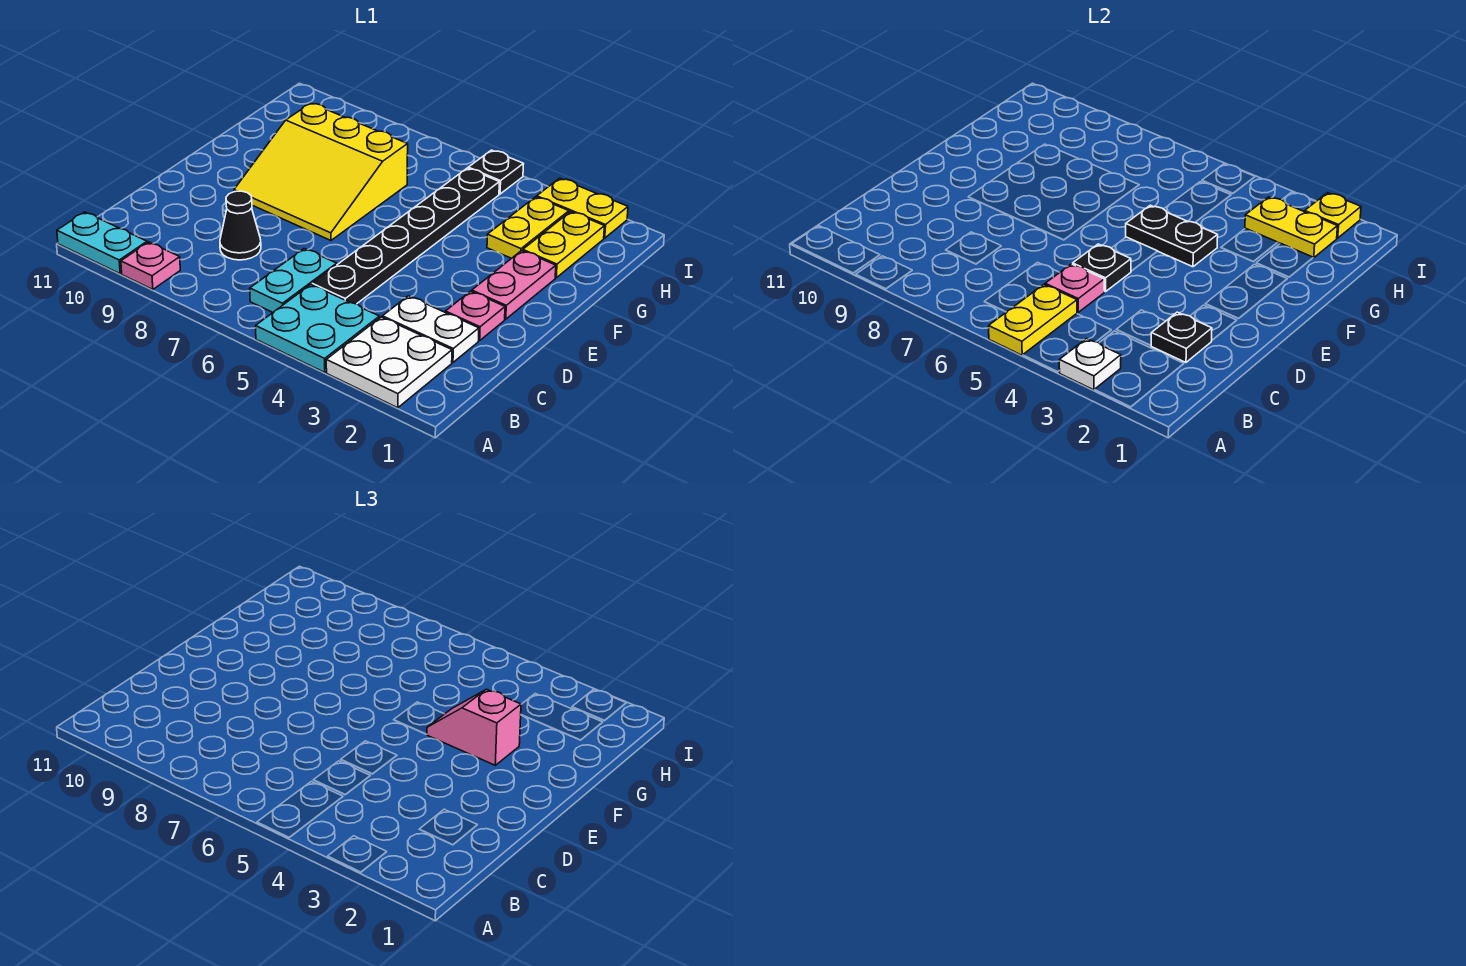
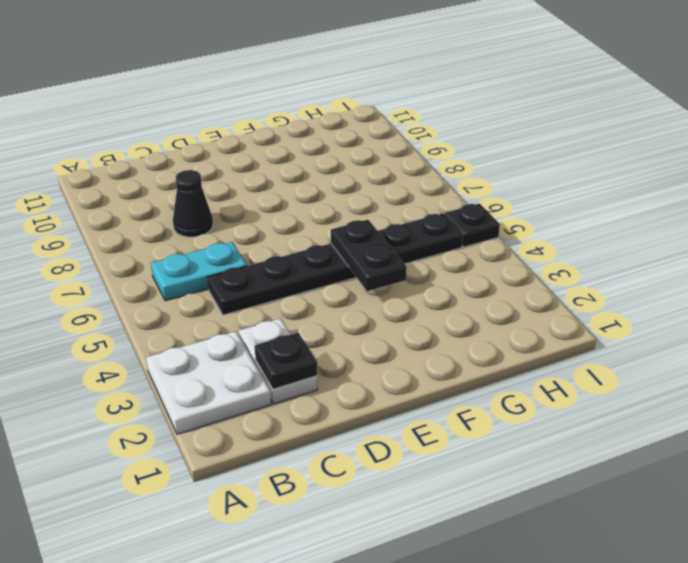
none -> cyan 2x2 plate [256,285,379,372]
none -> pink 1x1 plate [121,242,180,290]
none -> cyan 1x2 plate [57,212,147,274]

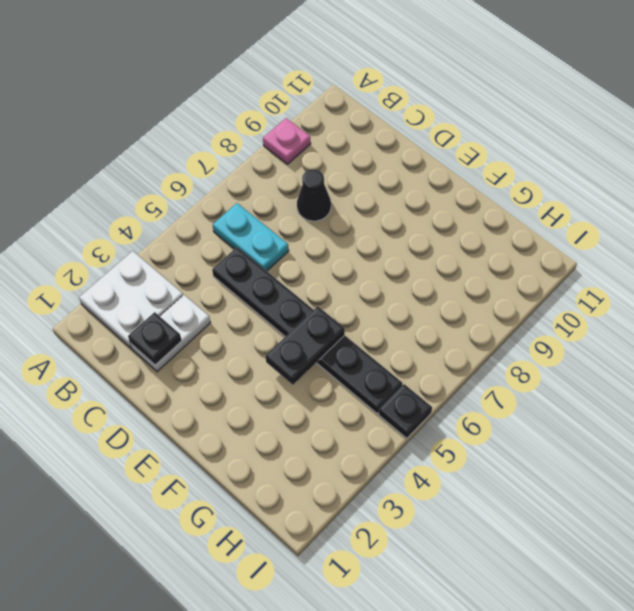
none -> cyan 2x2 plate [256,285,379,372]
none -> cyan 1x2 plate [57,212,147,274]
none -> pink 1x1 plate [445,291,505,341]

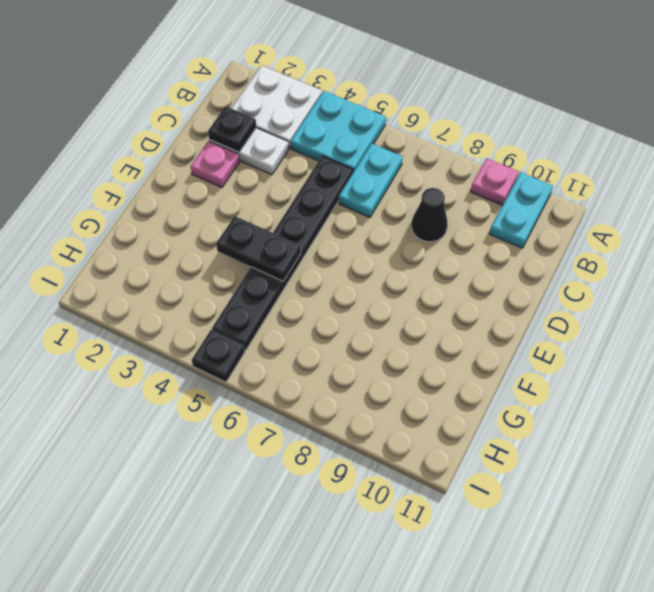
cyan 1x2 plate [490,172,553,248] -> cyan 1x2 plate turned to [57,212,147,274]
none -> pink 1x2 plate [472,251,556,319]
none -> yellow 3x3 slope [234,103,408,241]
none -> yellow 1x2 plate [523,212,604,278]

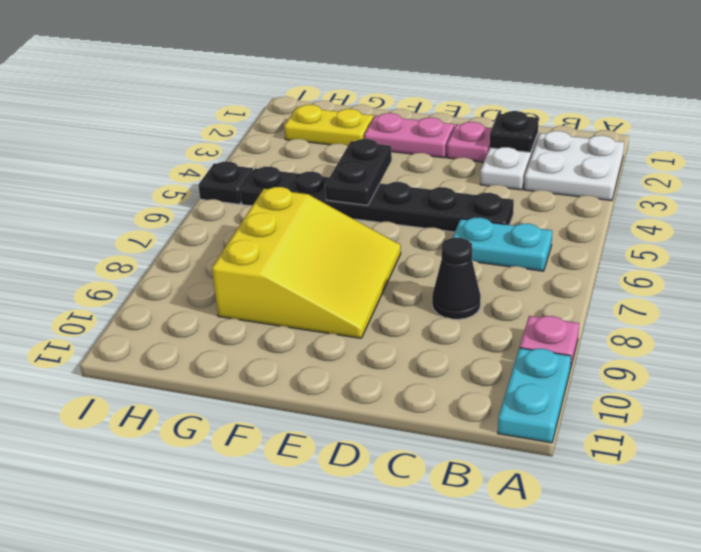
none -> cyan 2x2 plate [256,285,379,372]
none -> yellow 1x2 plate [487,197,569,258]
none -> yellow 1x2 plate [537,178,628,238]

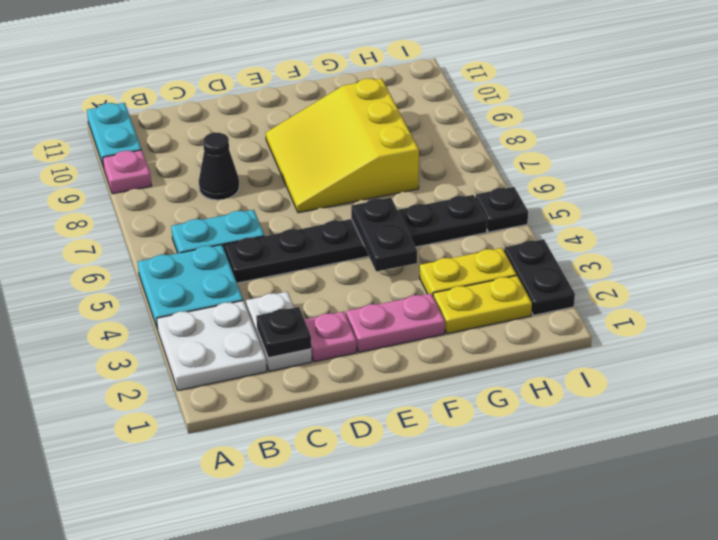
black 1x2 plate [504,239,575,315] -> yellow 1x2 plate [537,178,628,238]
none -> white 1x1 plate [1059,339,1121,390]
none -> yellow 1x2 plate [989,285,1077,355]
none -> pink 1x1 plate [1045,264,1104,312]

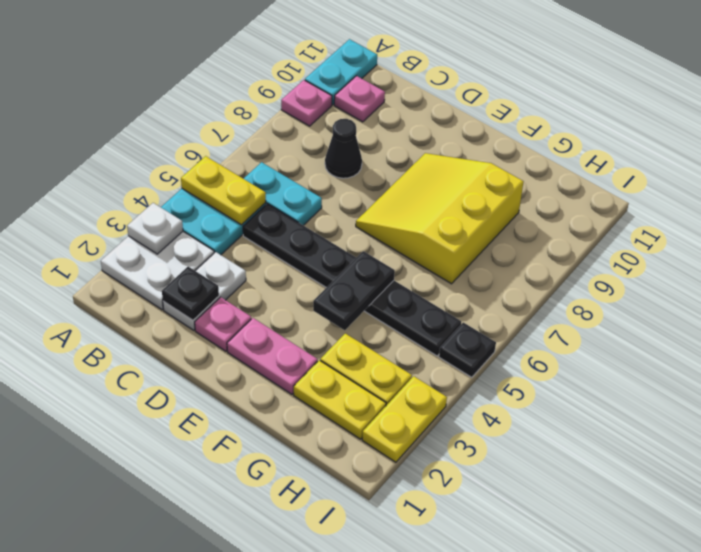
pink 1x1 plate [334,76,385,122] -> pink 1x1 plate moved to [1045,264,1104,312]
none -> black 1x1 plate [1073,244,1131,292]
none -> yellow 1x2 plate [1245,197,1337,258]
none -> yellow 1x1 plate [1305,193,1361,238]

